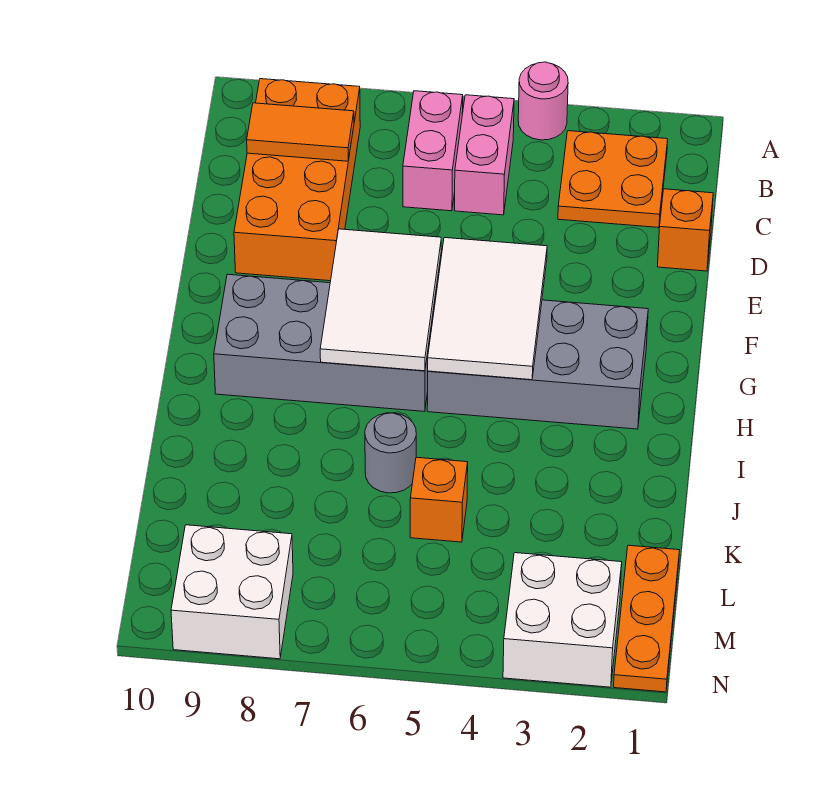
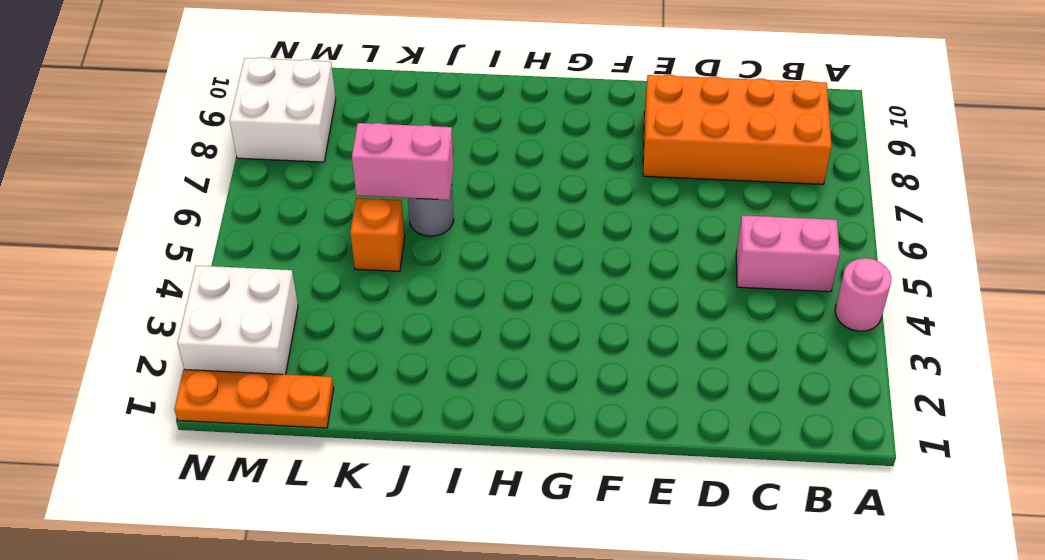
pink 1x2 brick [352,123,454,200] -> pink 1x2 brick moved to [403,91,463,211]
none -> orange 2x2 plate [558,131,668,228]
none -> orange 1x1 brick [658,189,713,271]
none -> grey 2x4 brick [427,300,648,429]

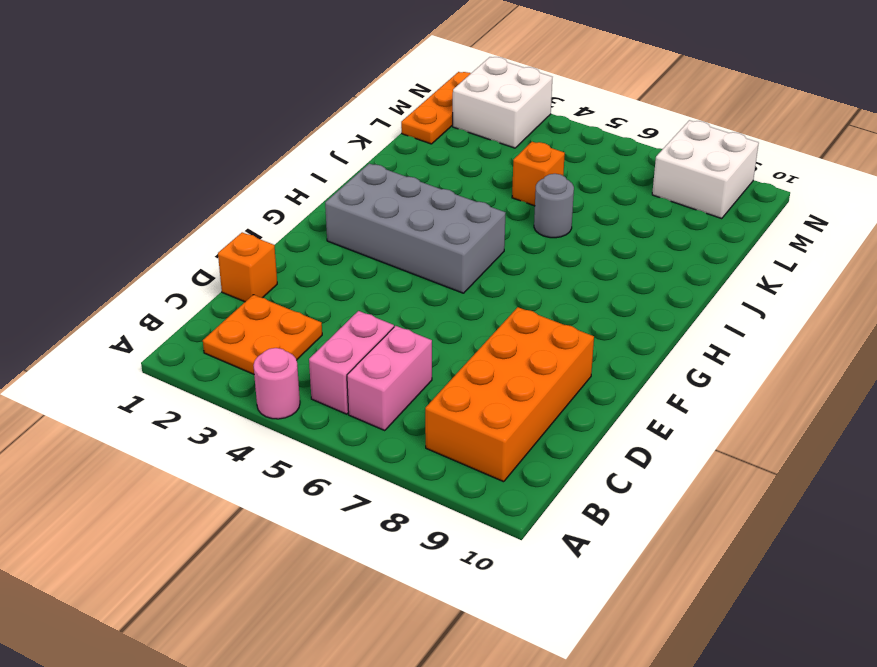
none -> grey 2x4 brick [214,274,436,412]
none -> orange 1x2 tile [247,103,354,161]
none -> white 2x3 tile [428,238,547,380]

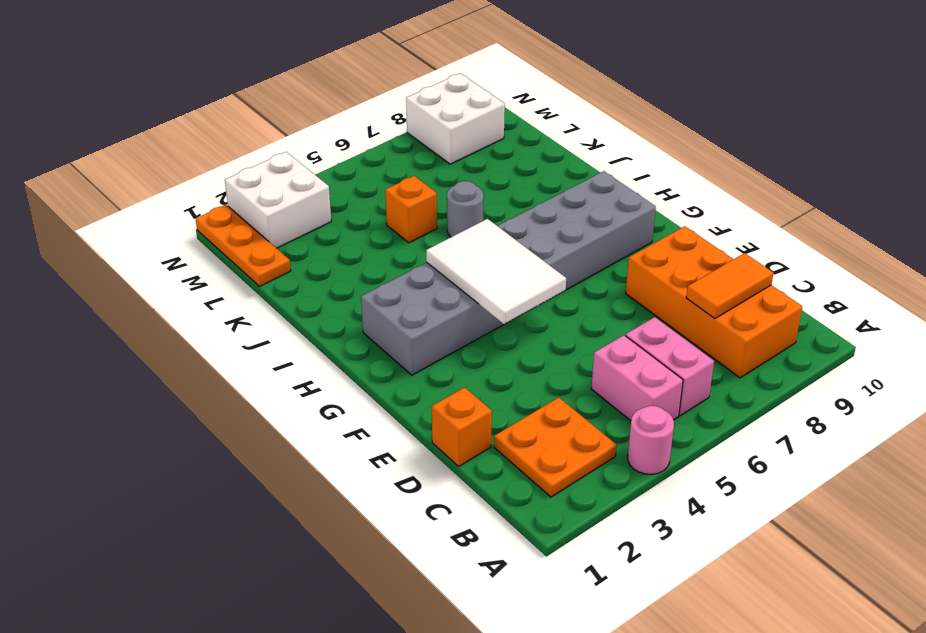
none -> white 2x3 tile [320,229,441,371]

